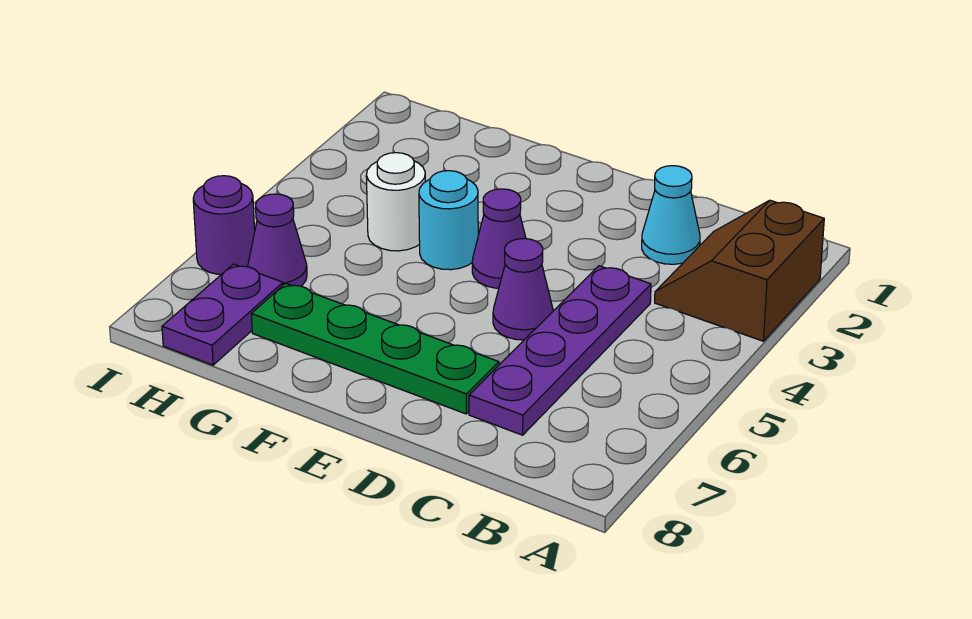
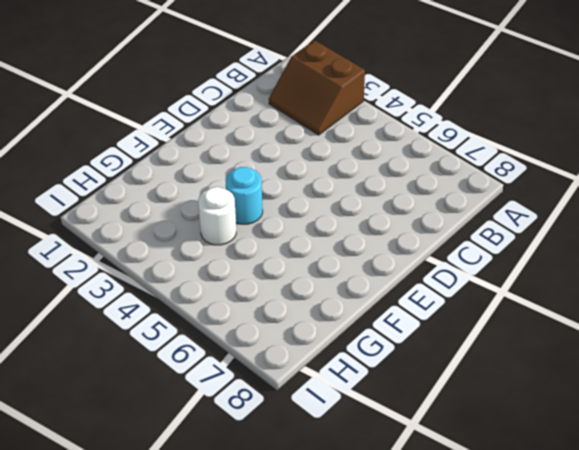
none -> cyan 1x1 cone [642,166,700,264]
none -> purple 1x4 plate [469,266,651,435]

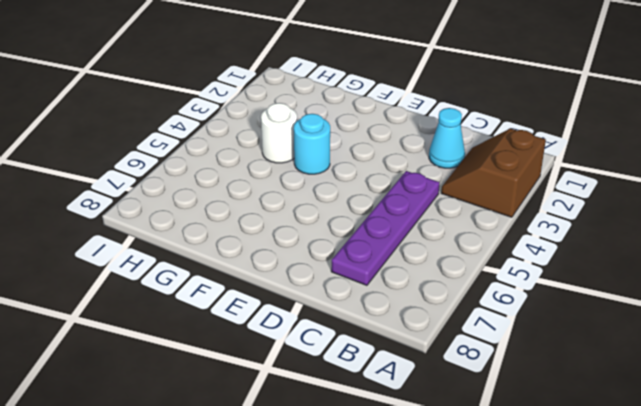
none -> purple 1x1 cone [493,239,553,340]
none -> green 1x4 plate [251,283,499,414]

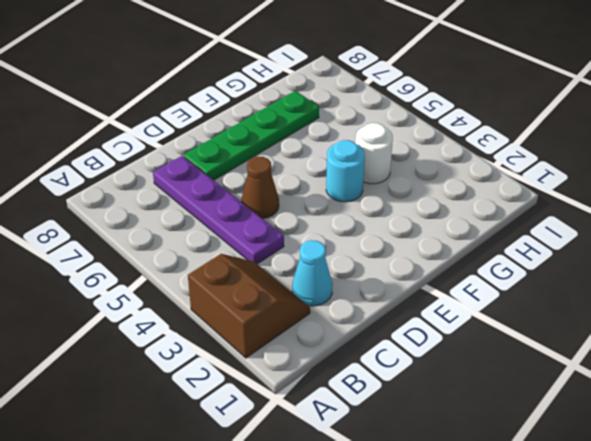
brown 1x1 cone [241,157,279,219] -> purple 1x1 cone [493,239,553,340]
none -> purple 1x1 cone [472,189,526,288]
none -> purple 1x1 cone [248,194,307,286]

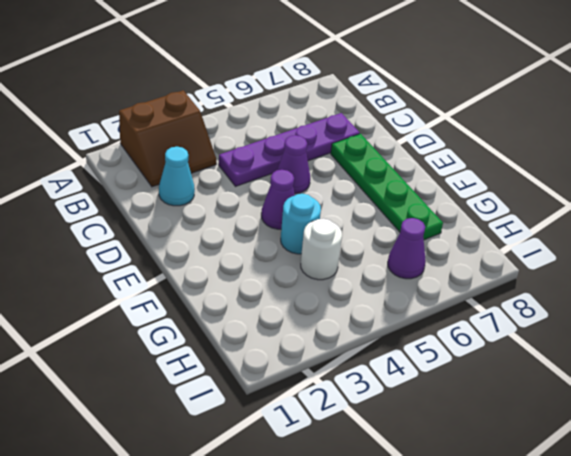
none -> purple 1x2 plate [162,264,283,365]
none -> purple 1x1 round brick [193,176,255,275]

